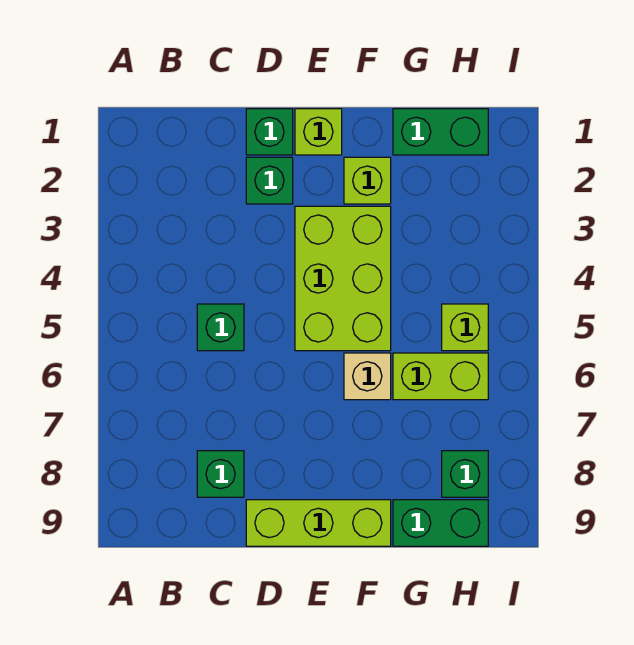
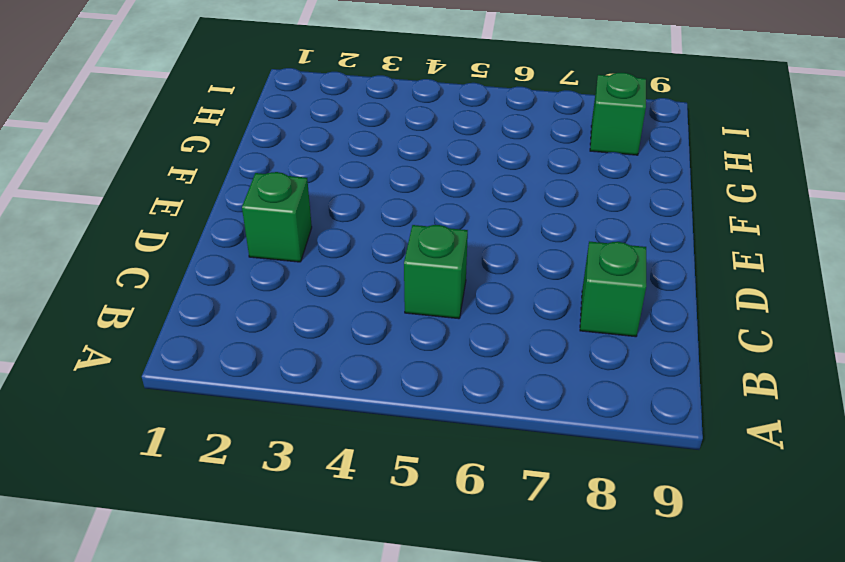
none -> green 1x1 brick [246,109,293,155]
none -> lime 1x3 brick [246,500,391,546]
none -> lime 1x1 brick [295,109,342,155]

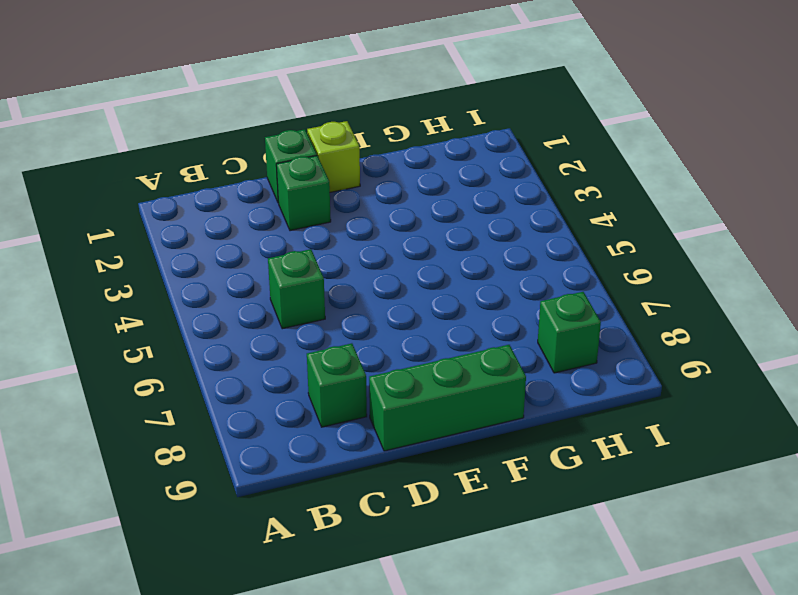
green 1x3 brick [369,345,526,451] -> lime 1x3 brick [246,500,391,546]
none -> lime 2x3 brick [295,206,391,351]
none -> lime 1x1 brick [344,157,391,204]
none -> tan 1x1 brick [344,353,391,400]

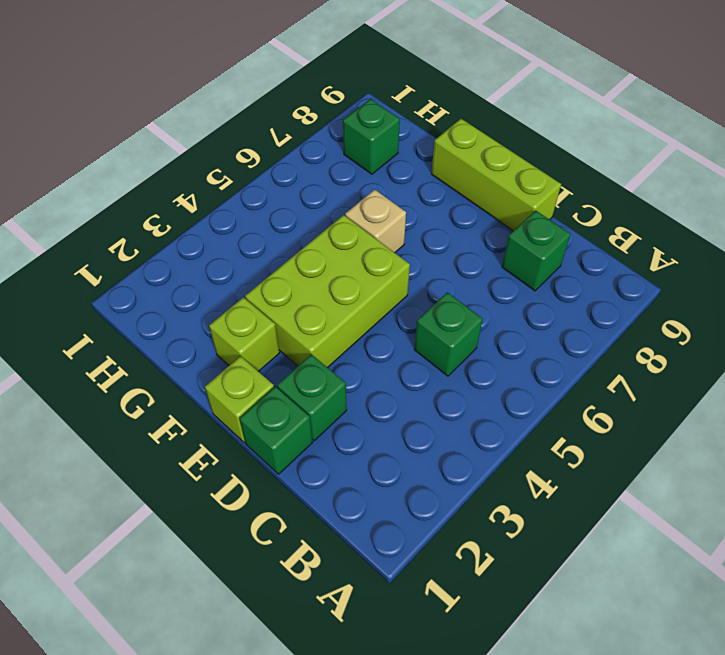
none -> green 1x2 brick [393,109,488,155]
none -> lime 1x2 brick [393,353,488,400]
none -> green 1x2 brick [393,500,488,546]

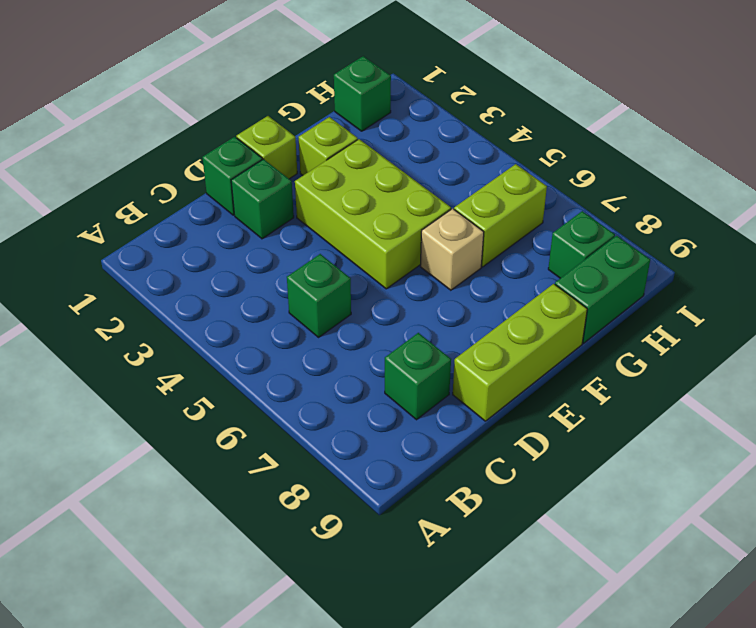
green 1x1 brick [334,56,391,131] -> green 1x2 brick [393,109,488,155]
none -> lime 1x1 brick [442,304,488,351]

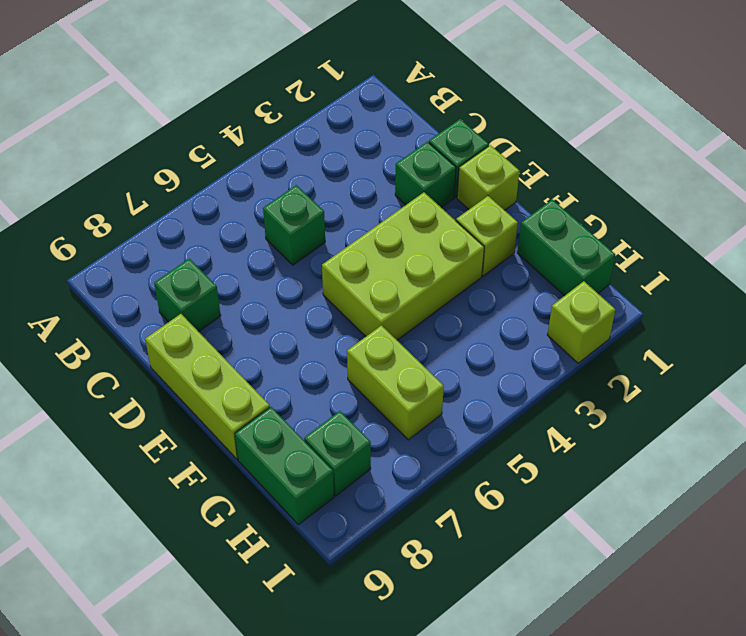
lime 1x1 brick [547,281,616,363] -> lime 1x1 brick moved to [442,304,488,351]
none -> tan 1x1 brick [344,353,391,400]

